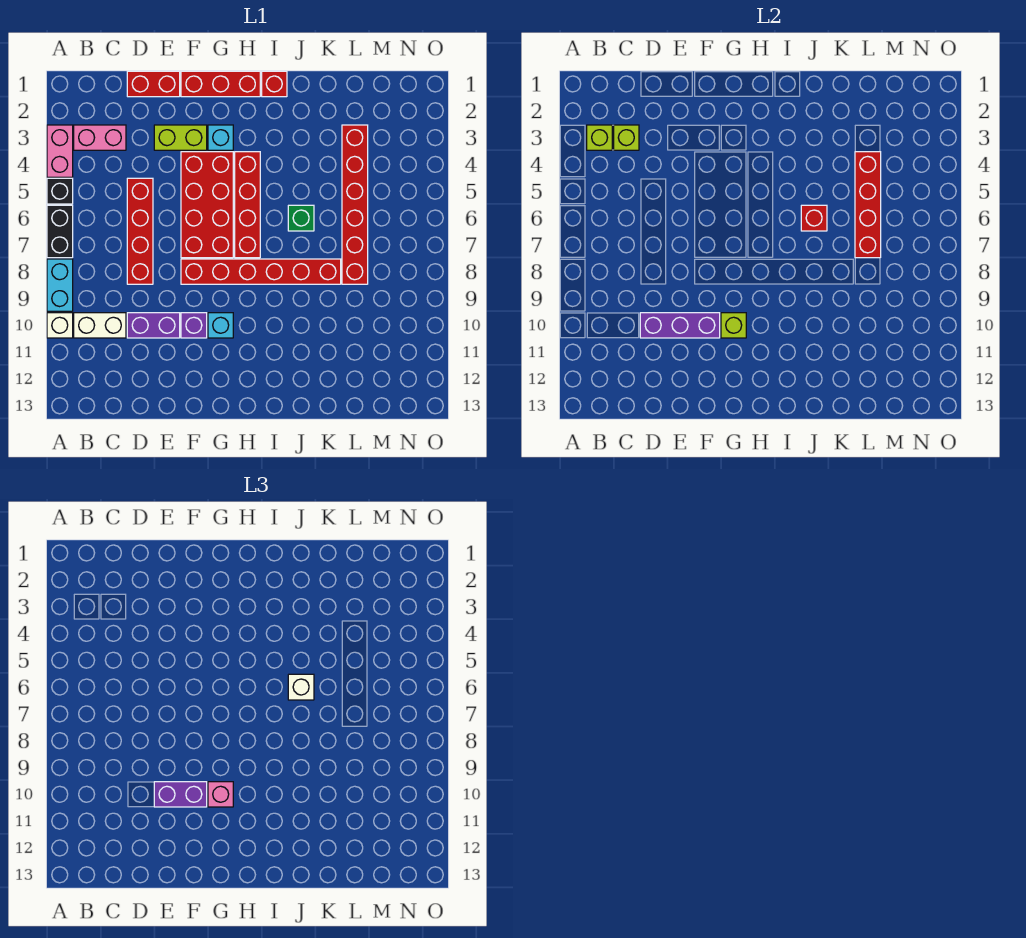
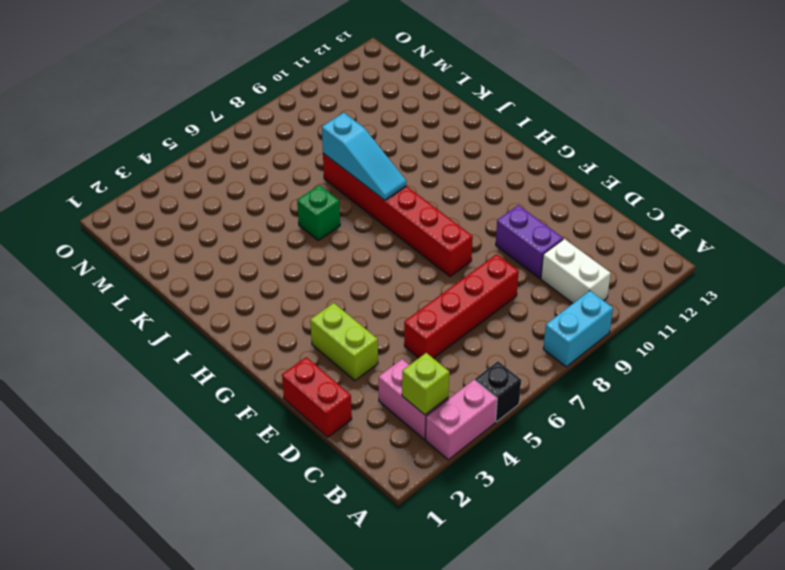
cyan 1x3 slope [322,113,407,200] -> none
none -> black 1x2 brick [47,205,73,258]
none -> white 1x1 brick [47,313,73,338]
none -> red 1x3 brick [181,71,260,97]
none -> red 2x4 brick [181,152,233,258]

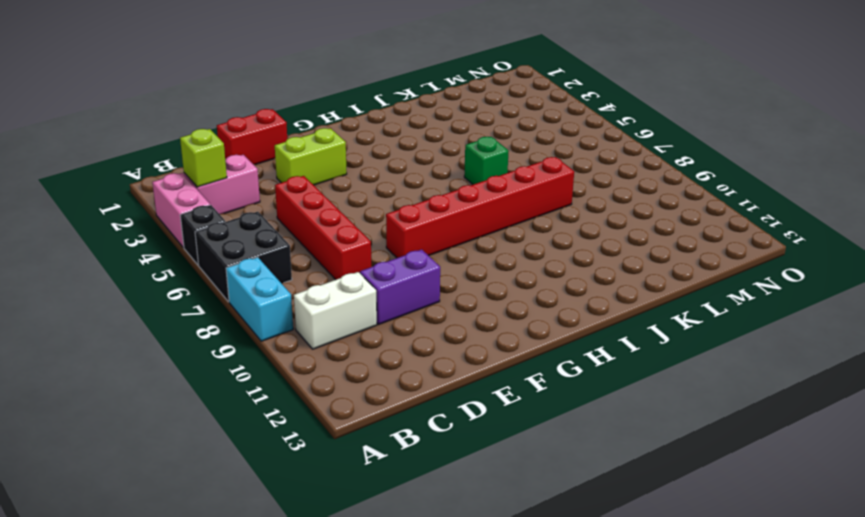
black 2x2 brick [195,212,292,302] -> black 1x2 brick [47,205,73,258]
none -> white 1x1 brick [47,313,73,338]
none -> red 1x3 brick [181,71,260,97]
none -> red 2x4 brick [181,152,233,258]
none -> purple 1x1 brick [181,313,207,338]

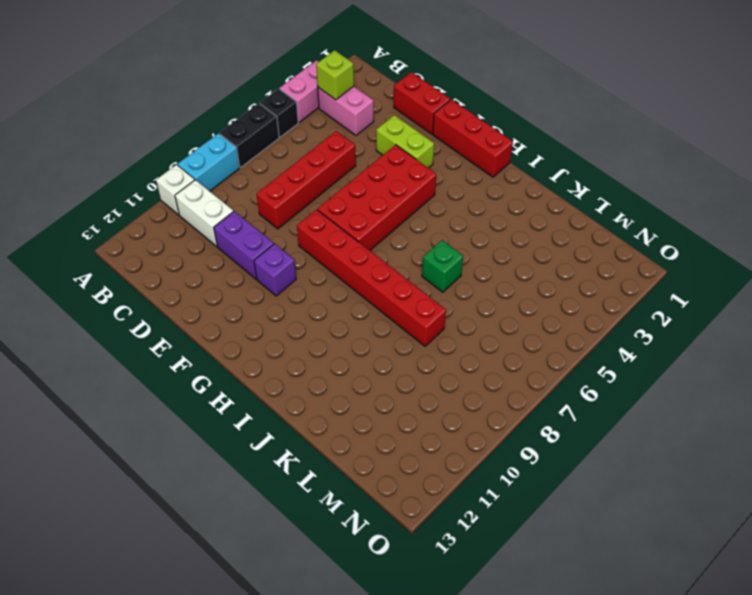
none -> cyan 1x1 brick [208,125,233,150]
none -> cyan 1x1 brick [208,313,233,338]
none -> red 1x4 brick [235,152,260,258]
none -> red 1x1 brick [262,71,287,97]

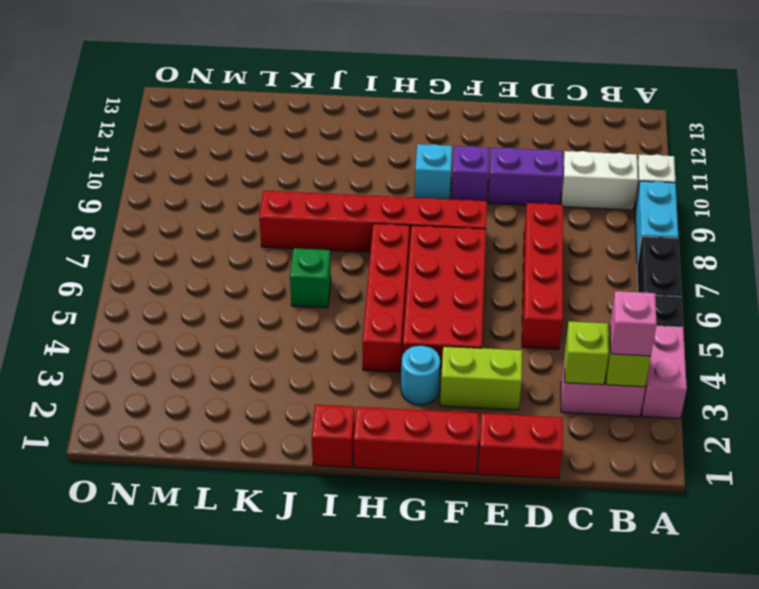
pink 1x1 brick [610,291,657,356] -> pink 1x1 brick moved to [208,782,233,807]
cyan 1x1 round brick [401,345,440,405] -> cyan 1x1 brick [208,125,233,150]
none -> red 1x6 brick [342,125,368,284]
none -> purple 1x3 brick [640,313,720,338]
none -> lime 1x1 brick [721,313,746,338]
none -> red 1x1 brick [801,205,827,231]

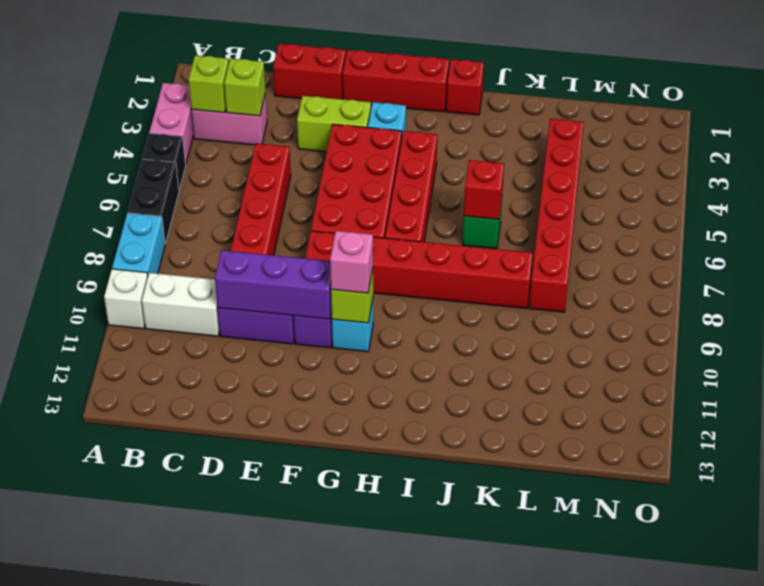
none -> red 1x4 brick [855,152,881,258]
none -> purple 1x2 brick [154,782,207,807]
none -> white 1x1 brick [288,674,314,700]

